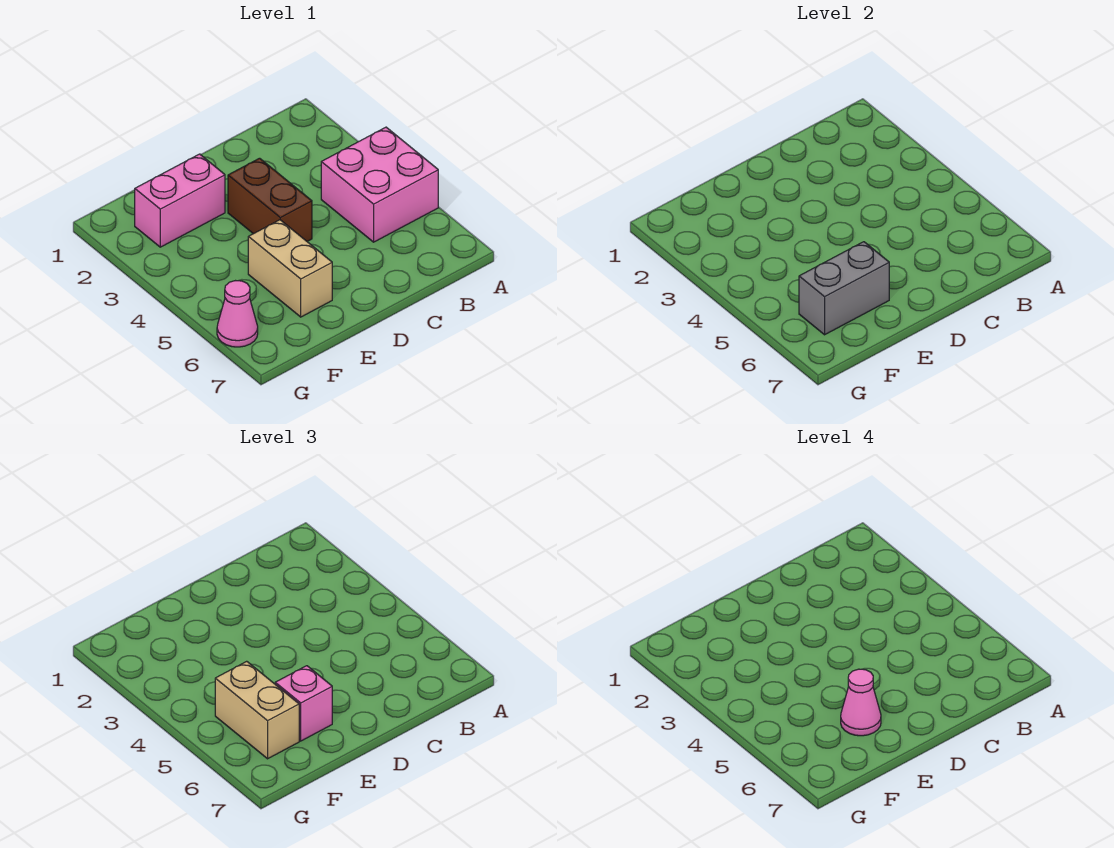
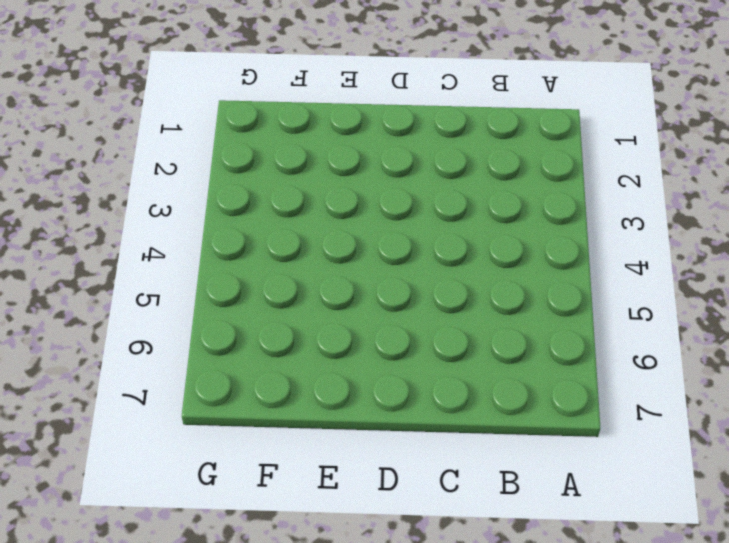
none -> pink 2x2 brick [321,127,438,242]
none -> brown 1x2 brick [228,158,312,241]

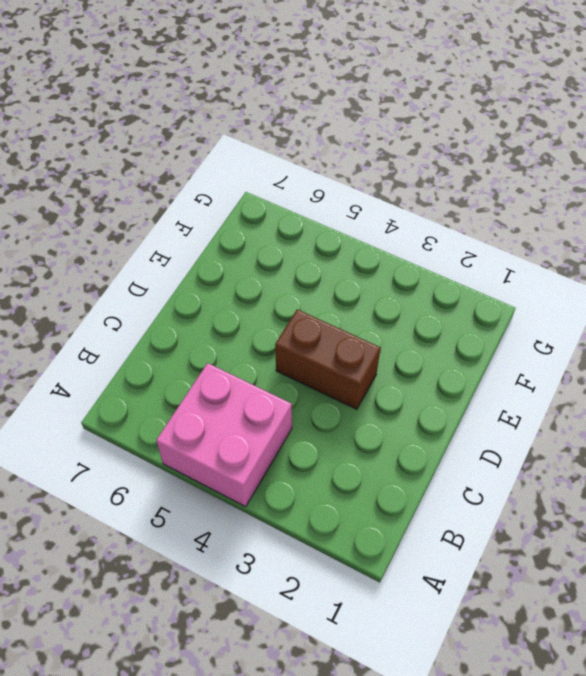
none -> pink 1x2 brick [135,154,225,247]
none -> tan 1x2 brick [248,220,332,317]

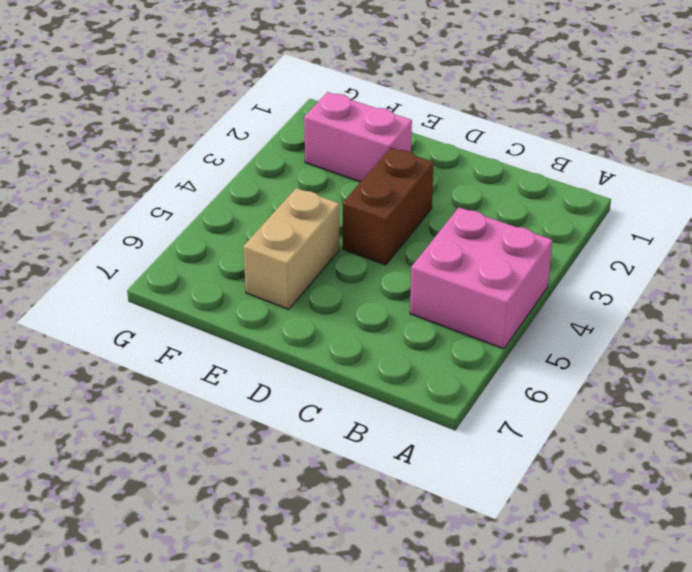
none -> pink 1x1 cone [217,281,258,347]
none -> grey 1x2 brick [799,242,889,335]

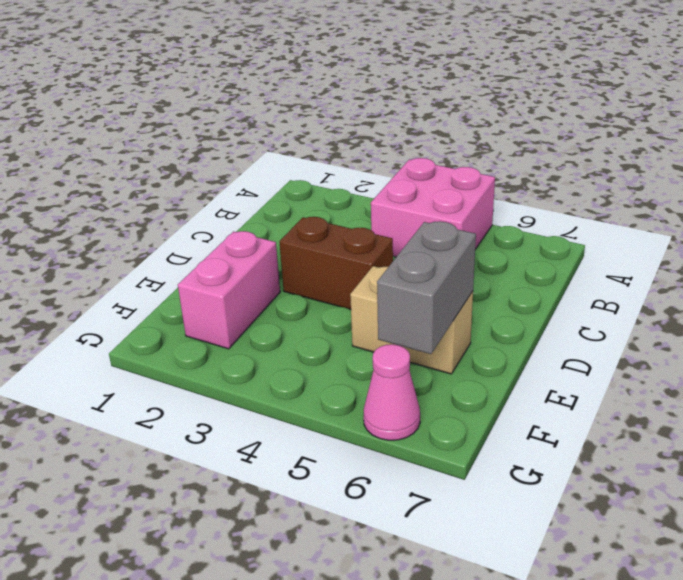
none -> pink 1x1 brick [275,666,332,741]
none -> tan 1x2 brick [215,661,299,759]

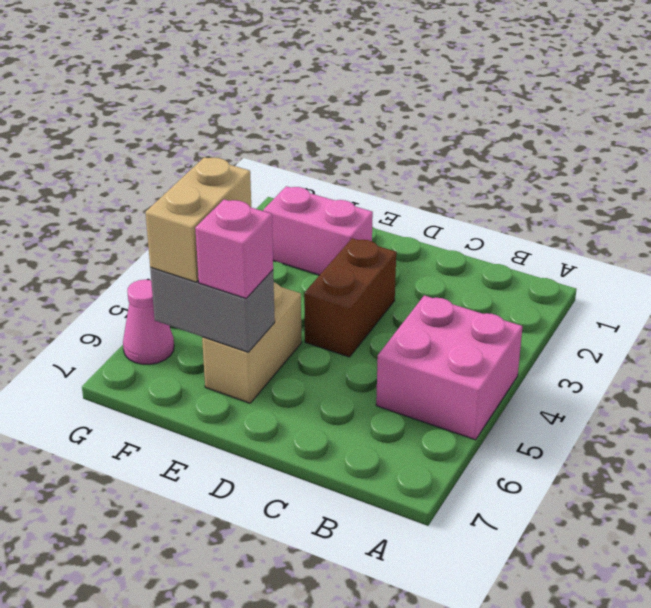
none -> pink 1x1 cone [841,669,881,736]

